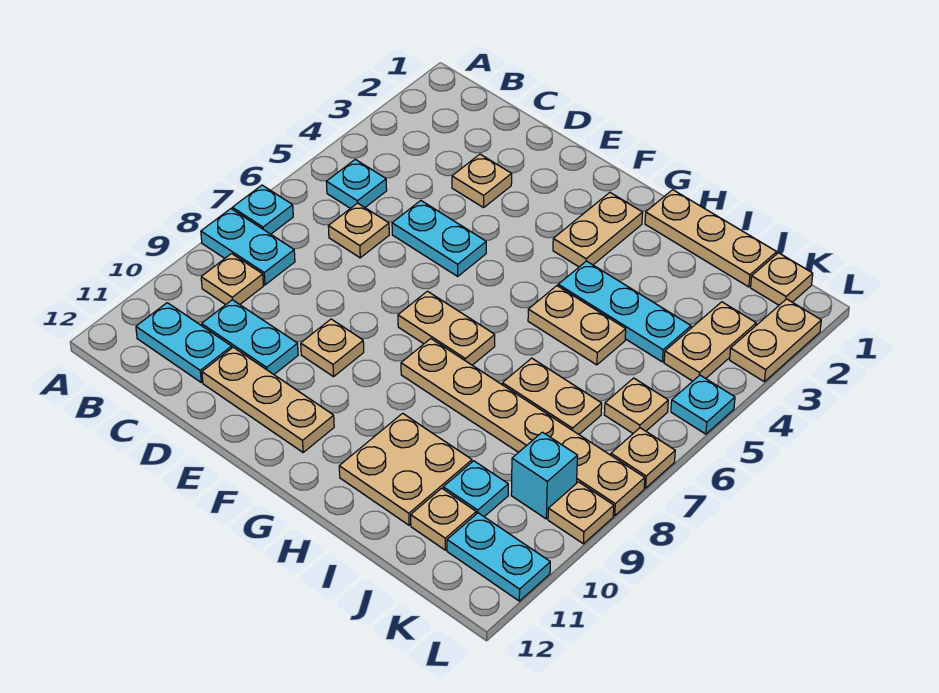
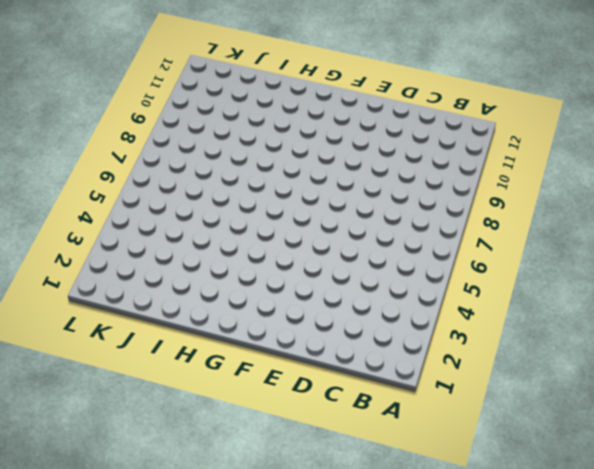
none -> cyan 1x1 plate [232,185,293,234]
none -> cyan 1x2 plate [201,209,295,285]
none -> cyan 1x1 plate [326,159,387,208]
none -> tan 1x1 plate [201,254,264,305]

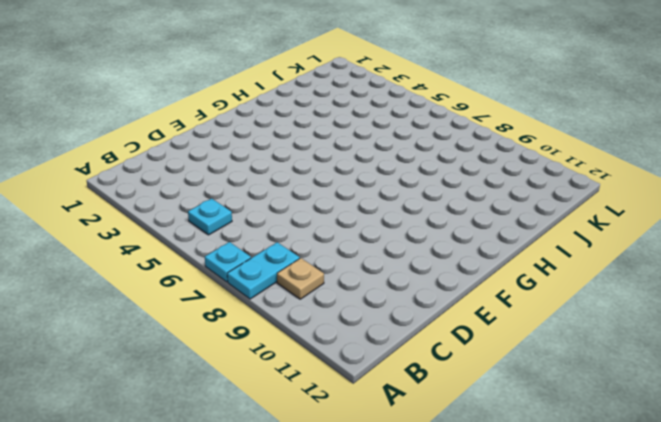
none -> cyan 1x2 plate [136,303,232,382]
none -> tan 1x1 plate [328,203,389,258]
none -> cyan 1x2 plate [202,300,298,374]
none -> tan 1x1 plate [452,154,512,208]

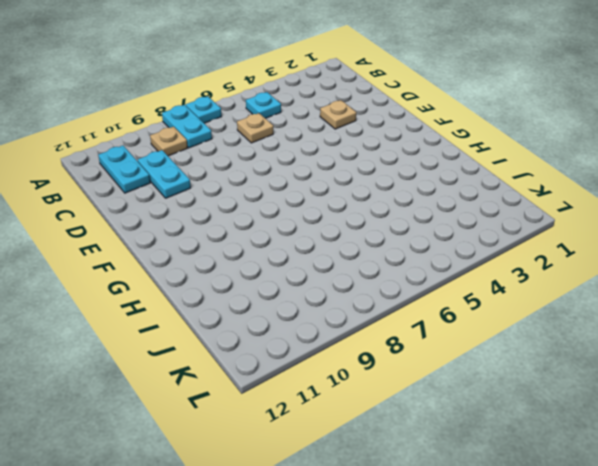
none -> cyan 1x2 plate [392,201,486,276]
none -> tan 1x3 plate [202,347,334,452]
none -> tan 1x1 plate [301,319,364,377]
none -> tan 1x2 plate [398,291,495,365]

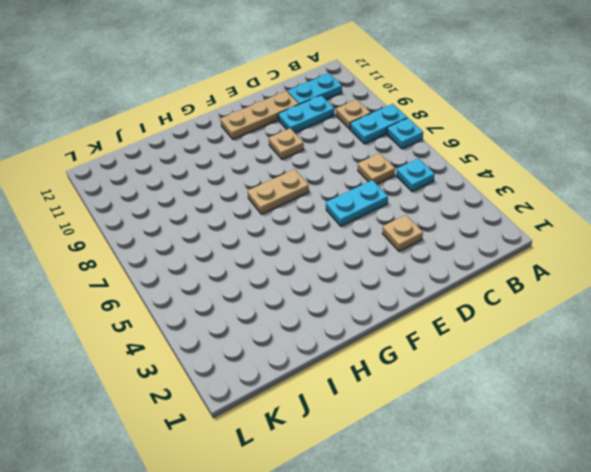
none -> tan 1x2 plate [553,193,643,267]
none -> tan 1x6 plate [401,339,645,516]
none -> tan 1x3 plate [645,190,777,287]
none -> cyan 1x3 plate [558,261,691,362]

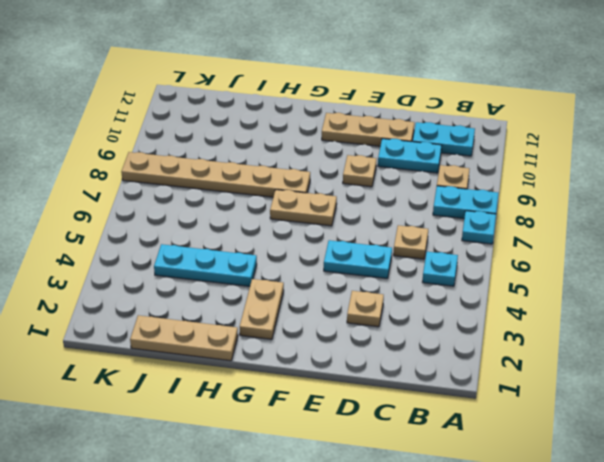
none -> tan 1x2 plate [528,286,626,365]
none -> tan 2x2 plate [339,413,472,525]
none -> tan 1x2 plate [502,358,602,434]
none -> cyan 1x1 plate [443,461,508,517]

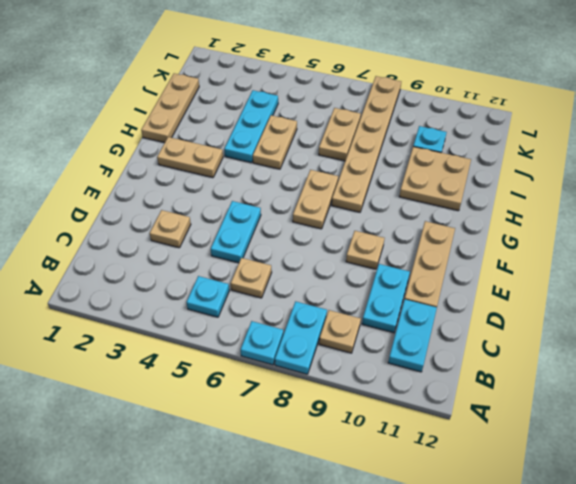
none -> tan 1x1 plate [411,488,476,550]
none -> tan 1x1 plate [751,253,813,305]
none -> tan 1x2 plate [664,302,756,381]
none -> tan 1x1 plate [604,378,668,433]

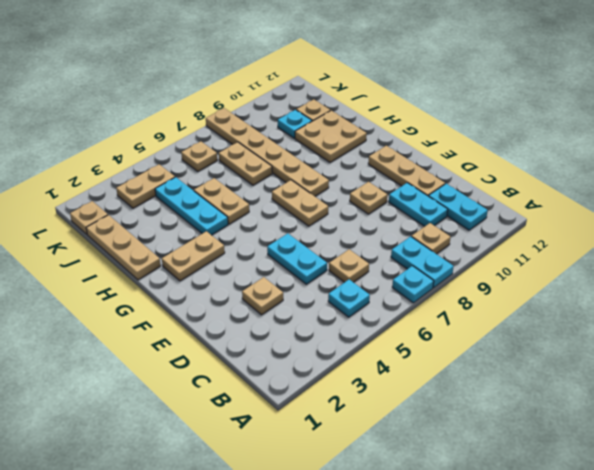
none -> cyan 1x1 brick [511,432,578,519]
none -> cyan 1x2 plate [447,513,550,601]
none -> tan 1x2 plate [730,299,821,382]
none -> cyan 1x1 plate [671,375,735,434]

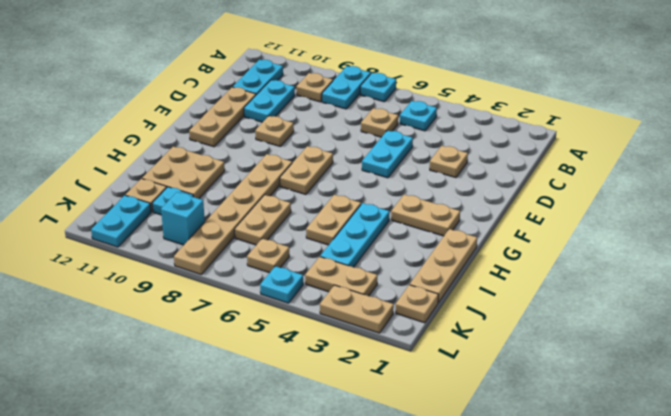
none -> tan 1x1 plate [611,428,675,488]
none -> tan 1x1 plate [548,482,614,544]

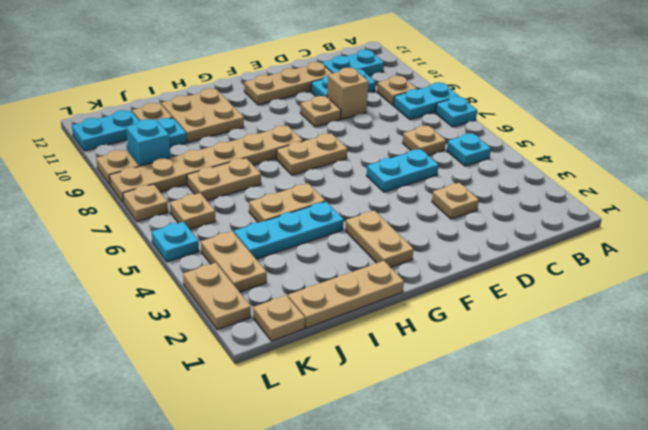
tan 1x1 brick [327,67,369,119] -> none

